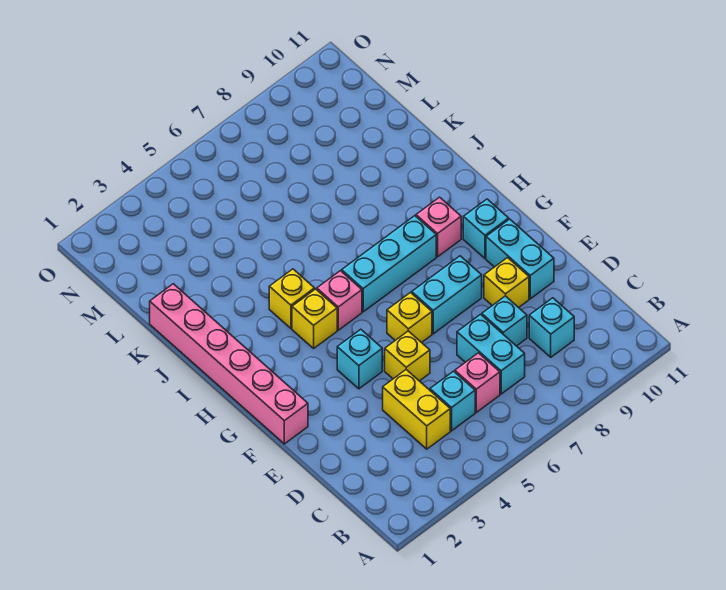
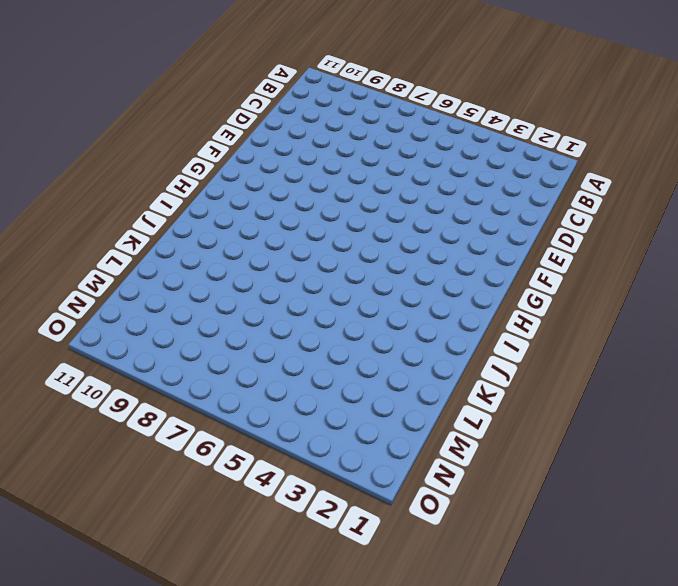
none -> yellow 1x2 brick [383,370,450,449]
none -> cyan 1x1 brick [430,371,475,431]
none -> pink 1x1 brick [455,353,500,412]

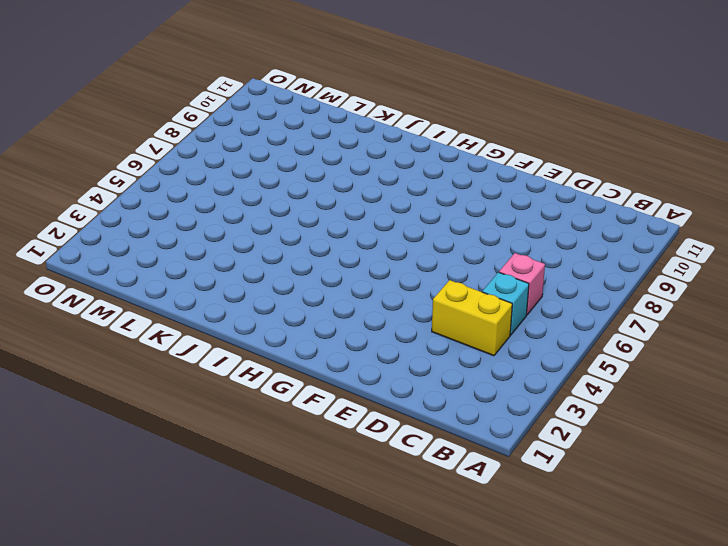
none -> cyan 1x2 brick [457,314,525,394]
none -> cyan 1x1 brick [529,298,574,357]
none -> cyan 1x1 brick [482,296,527,346]

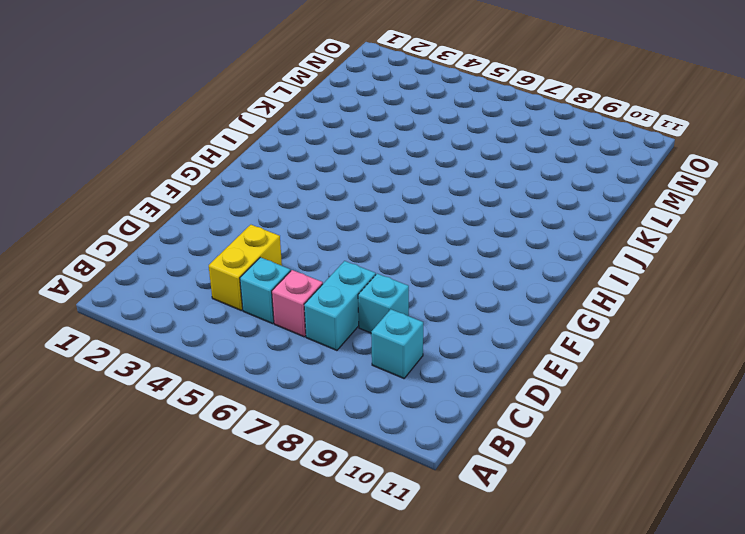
none -> yellow 1x1 brick [385,331,430,381]
none -> yellow 1x1 brick [484,258,529,308]
none -> cyan 1x2 brick [486,219,554,299]

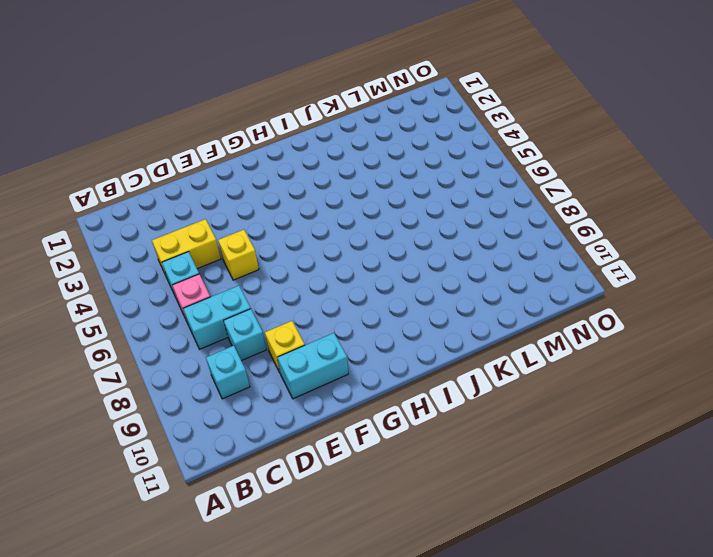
none -> pink 1x6 brick [150,284,308,444]
none -> cyan 1x1 brick [337,329,382,389]
none -> yellow 1x1 brick [387,293,432,343]

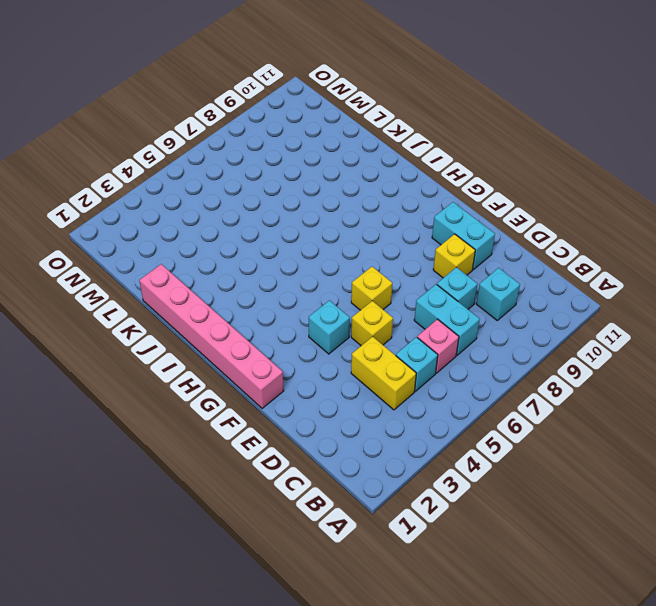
none -> cyan 1x2 brick [412,256,482,334]
none -> cyan 1x1 brick [463,199,509,258]
none -> yellow 1x1 brick [292,289,337,348]

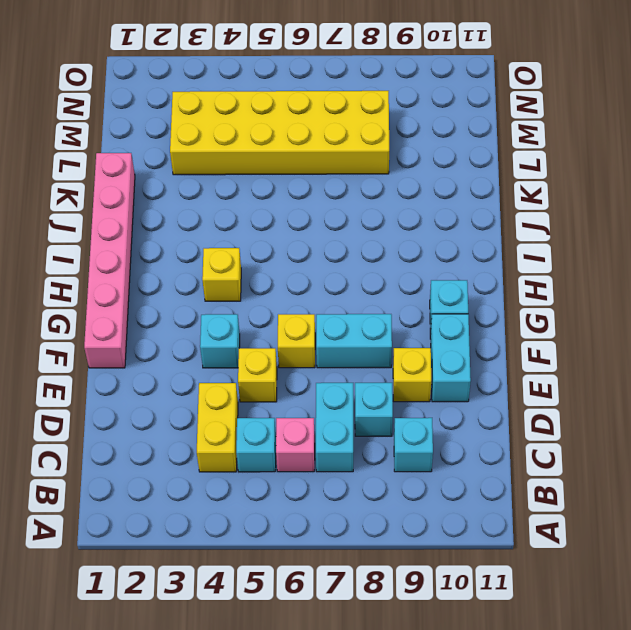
yellow 2x6 brick [170,91,389,175] -> none
none -> pink 1x1 brick [317,271,362,330]
none -> cyan 1x3 brick [342,216,436,312]
none -> pink 1x1 brick [416,197,461,257]

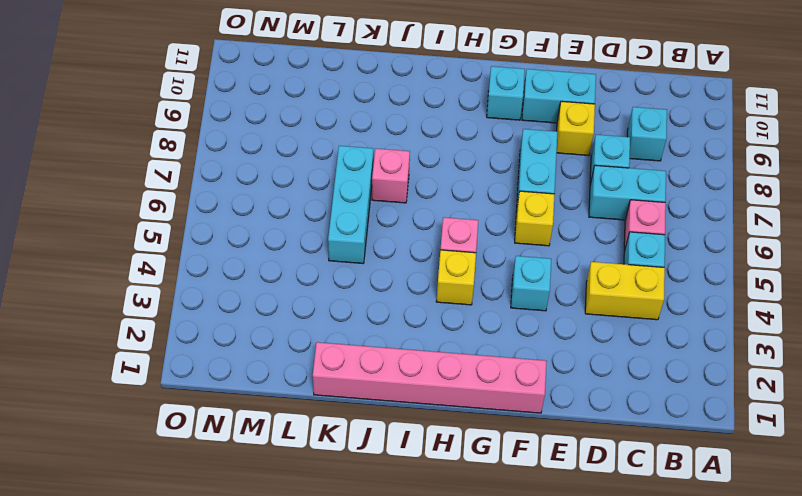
pink 1x1 brick [372,149,410,203] -> pink 1x1 brick moved to [416,197,461,257]
cyan 1x3 brick [328,146,373,263] -> cyan 1x3 brick moved to [342,216,436,312]
none -> yellow 1x1 brick [385,331,430,381]
none -> yellow 1x1 brick [269,269,315,328]

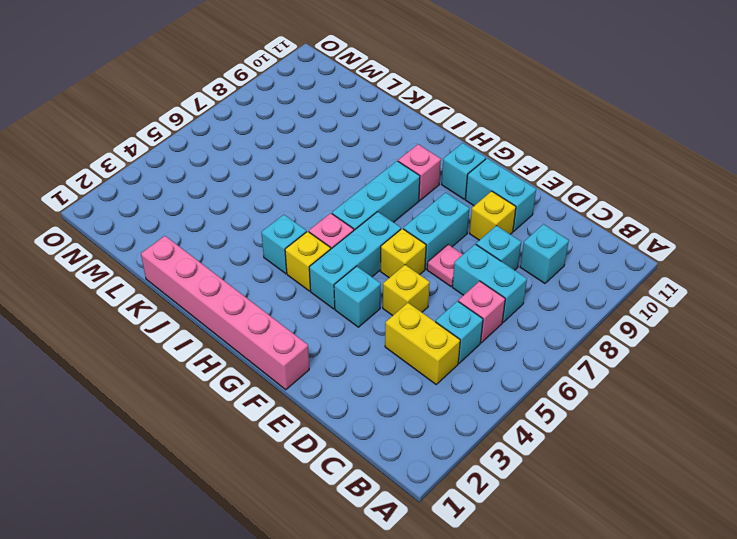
pink 1x1 plate [427,245,463,286] -> none
cyan 1x3 brick [309,212,401,309] -> none
cyan 1x1 brick [261,215,306,274] -> yellow 1x1 brick [269,269,315,328]

